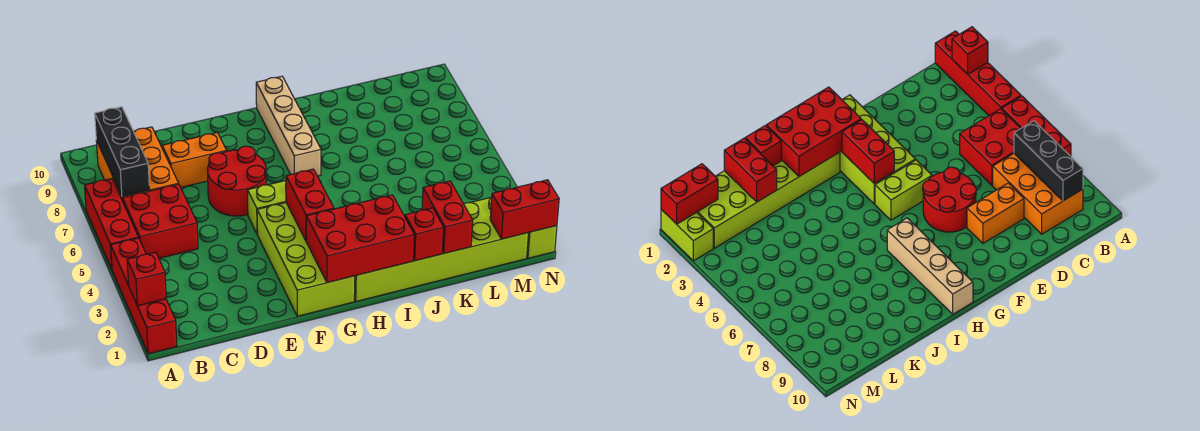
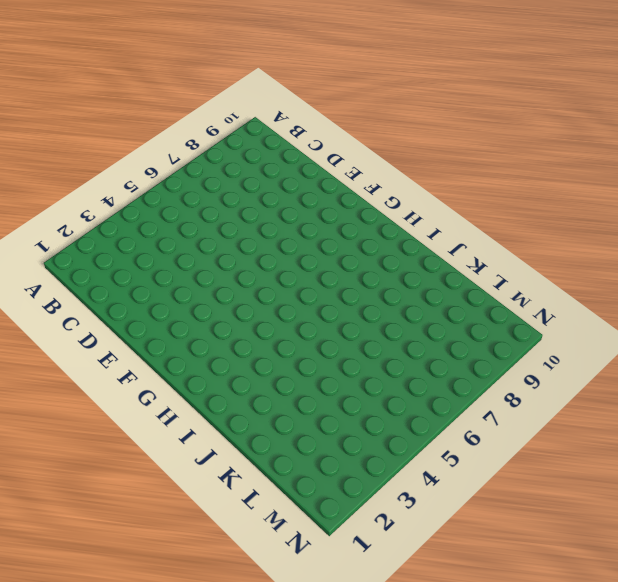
none -> red 1x4 brick [111,238,177,354]
none -> red 1x3 brick [85,179,138,269]
none -> red 2x2 brick [122,184,198,258]

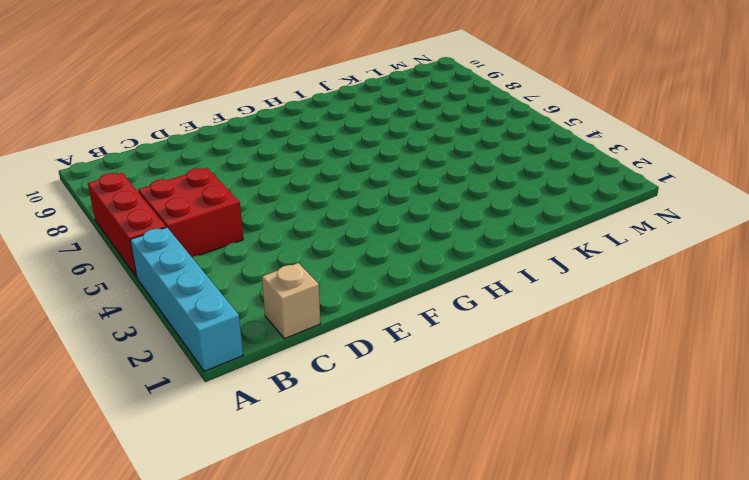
cyan 1x4 brick [130,227,243,371] -> red 1x4 brick [111,238,177,354]
tan 1x1 brick [262,263,320,339] -> none
none -> orange 2x3 brick [96,127,179,199]
none -> orange 1x2 brick [162,132,227,187]
none -> red 2x2 round brick [208,146,266,216]

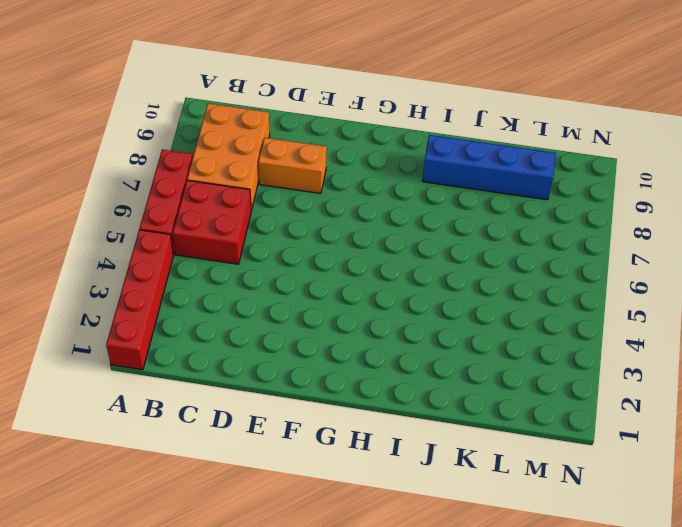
blue 1x4 brick [422,135,556,200] -> none
none -> red 2x2 round brick [208,146,266,216]
none -> lime 2x4 brick [257,203,355,316]
none -> lime 1x2 brick [247,181,286,234]

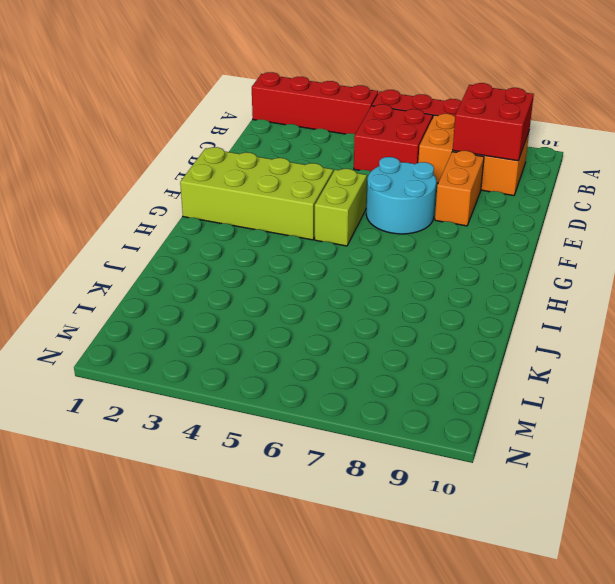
red 2x2 brick [453,83,534,161] -> black 1x3 brick [95,107,150,196]
cyan 2x2 round brick [366,157,436,234] -> red 2x2 round brick [208,146,266,216]
none -> lime 2x6 brick [354,197,528,301]
none -> tan 1x4 brick [256,76,321,176]
none -> lime 1x2 brick [527,226,557,258]

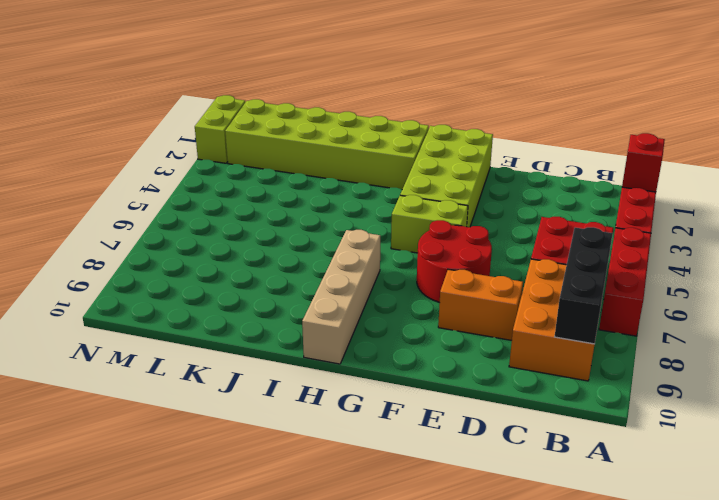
none -> red 2x3 brick [306,195,414,283]
none -> red 1x2 brick [286,169,334,241]
none -> red 1x1 brick [405,208,444,261]

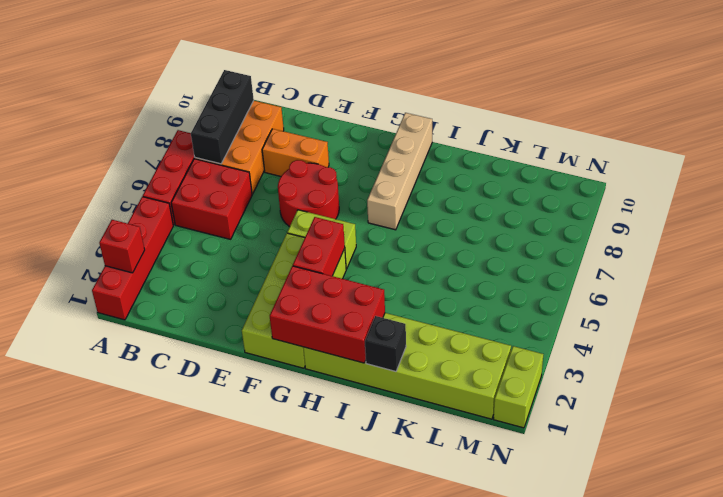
black 1x1 brick [365,316,406,372] -> red 1x1 brick [405,208,444,261]
none -> red 1x2 brick [422,181,473,253]
none -> red 1x2 brick [490,180,559,239]

